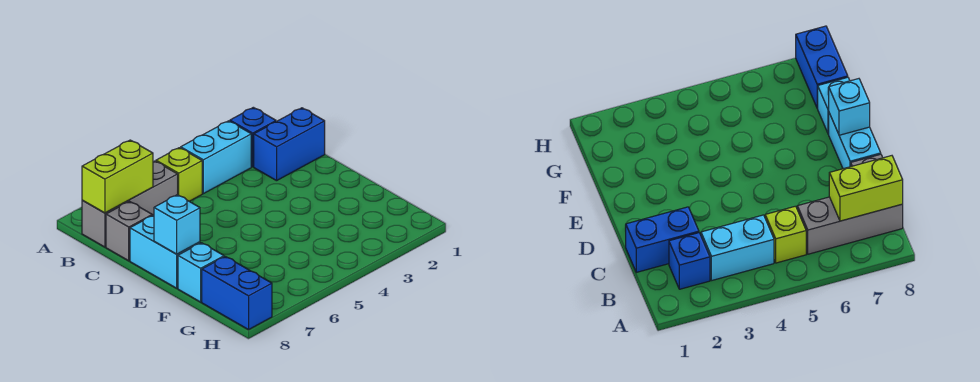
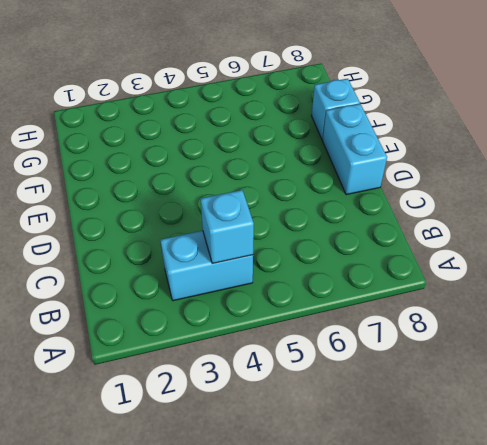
cyan 1x1 brick [201,190,254,264] -> cyan 1x1 brick moved to [154,195,200,254]
none -> blue 1x1 brick [230,107,276,167]
none -> lime 1x1 brick [156,148,202,201]

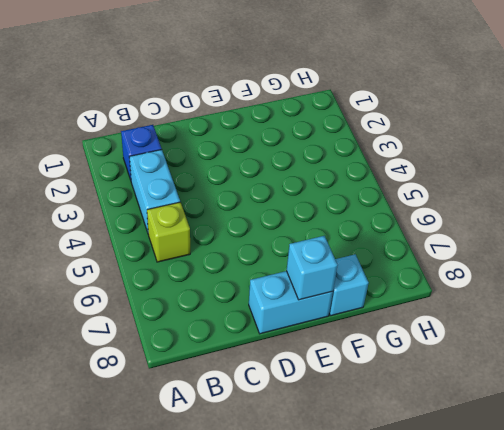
none -> grey 1x3 brick [82,161,178,247]
none -> blue 1x2 brick [254,108,325,181]

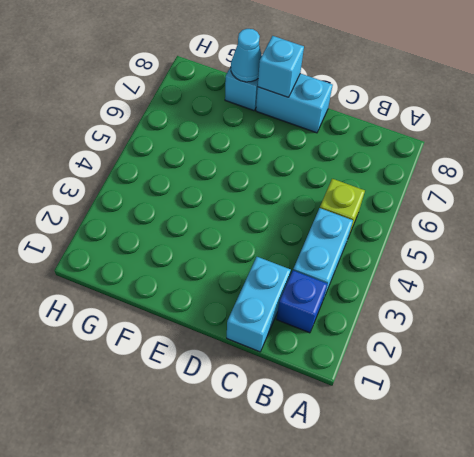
cyan 1x2 brick [227,257,291,352] -> blue 1x2 brick [254,108,325,181]
cyan 1x1 cone [231,29,262,82] -> none
none -> grey 1x3 brick [82,161,178,247]
none -> grey 1x1 brick [106,202,152,261]

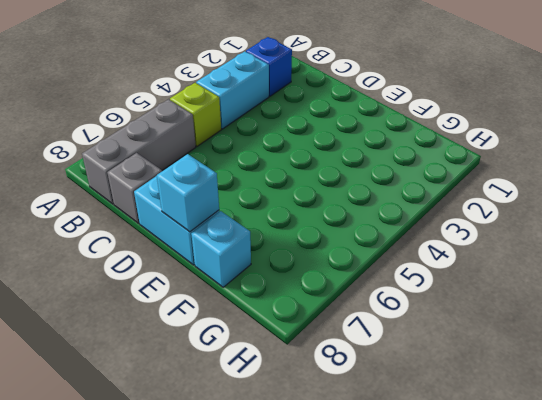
none -> blue 1x2 brick [254,108,325,181]
none -> blue 1x2 brick [202,256,272,330]

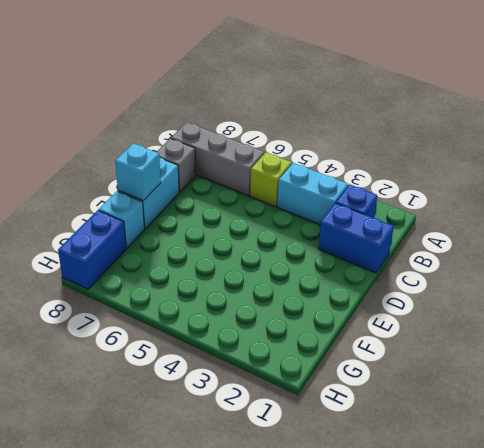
none -> lime 1x2 brick [82,140,153,213]

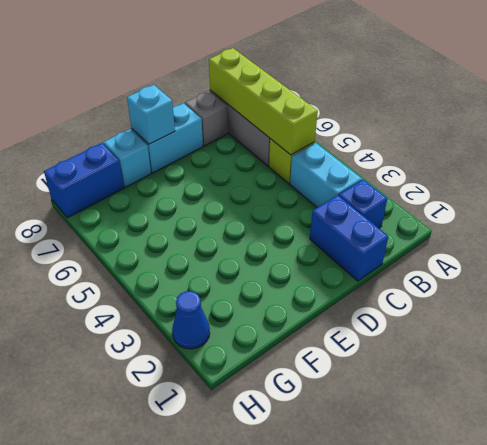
lime 1x4 brick [209,48,318,155] -> lime 1x2 brick [82,140,153,213]
blue 1x1 cone [172,291,210,349] -> none

